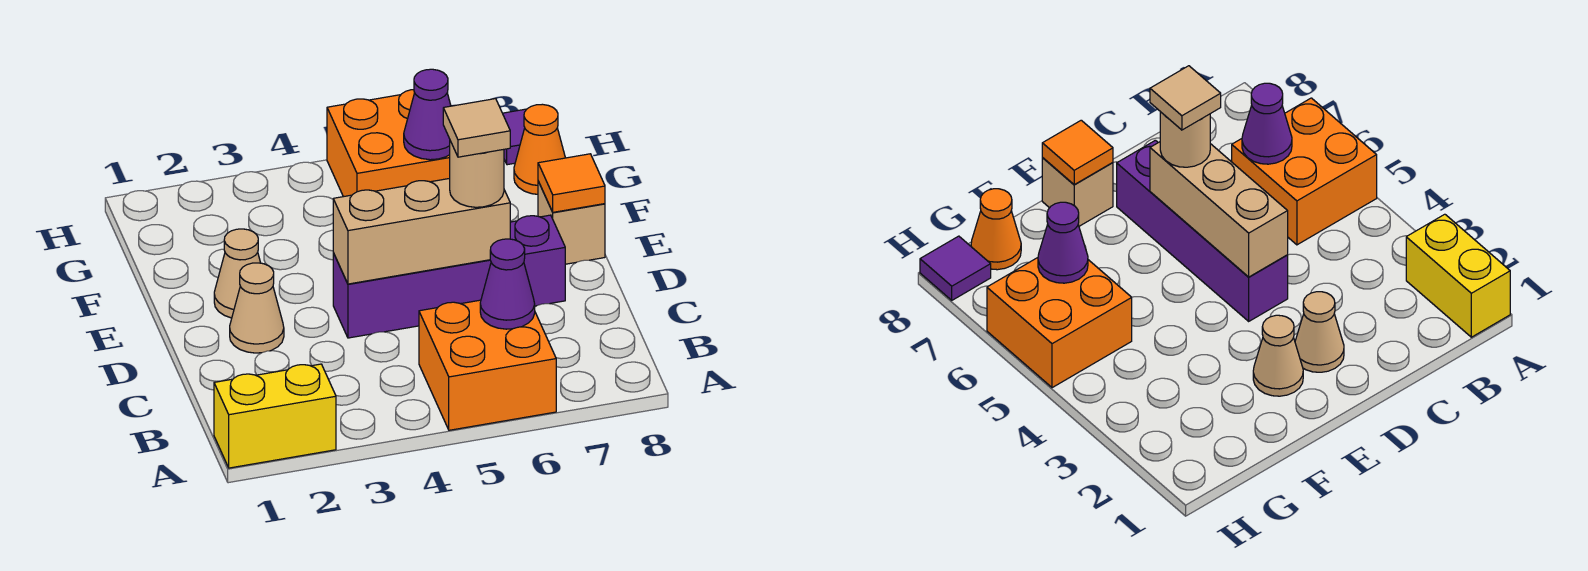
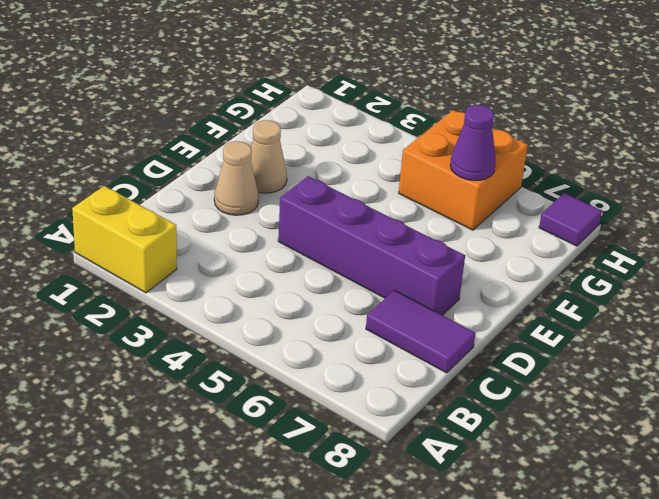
purple 1x2 tile [366,290,476,373] -> none
none -> orange 2x2 brick [419,300,556,430]
none -> tan 1x1 brick [538,181,605,264]
none -> orange 1x1 cone [514,104,565,194]

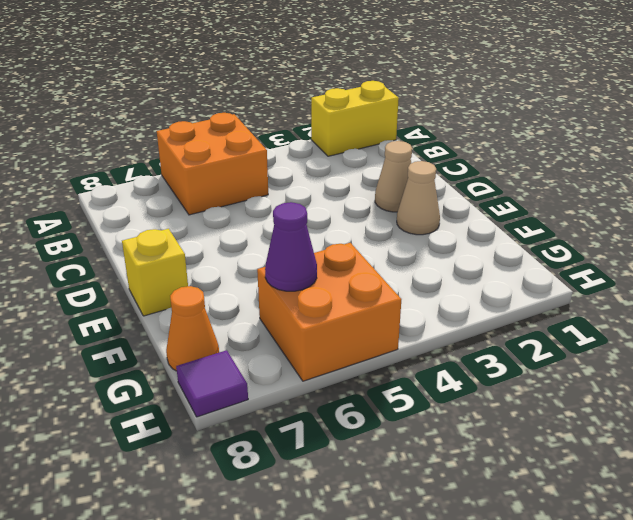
yellow 1x1 brick [122,229,188,316] -> tan 1x1 brick [538,181,605,264]
none -> purple 1x4 brick [333,215,565,338]
none -> purple 1x1 cone [480,239,535,329]
none -> tan 1x3 brick [333,178,510,284]

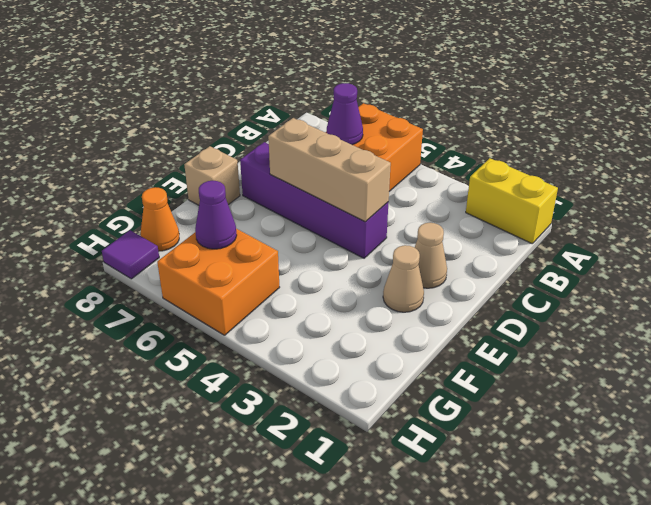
none -> orange 1x1 tile [538,154,605,212]
none -> tan 1x1 round brick [450,141,504,207]
none -> tan 1x1 tile [443,99,510,157]

